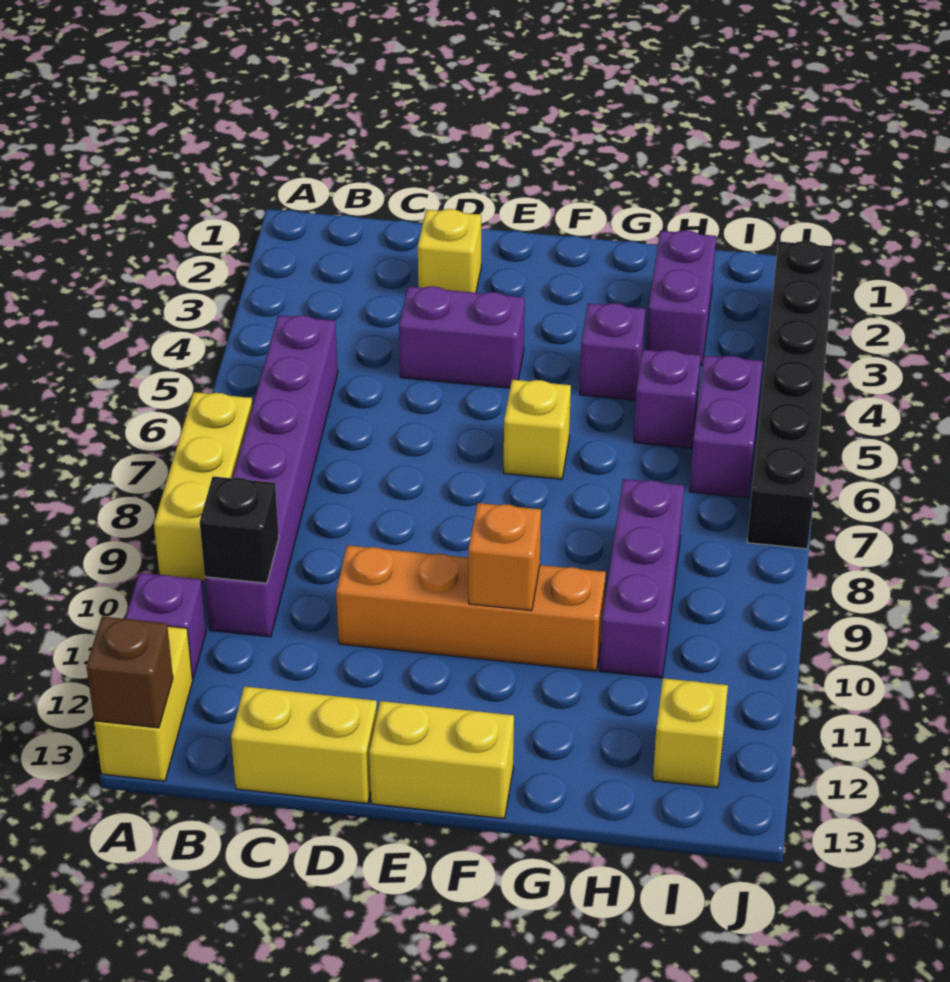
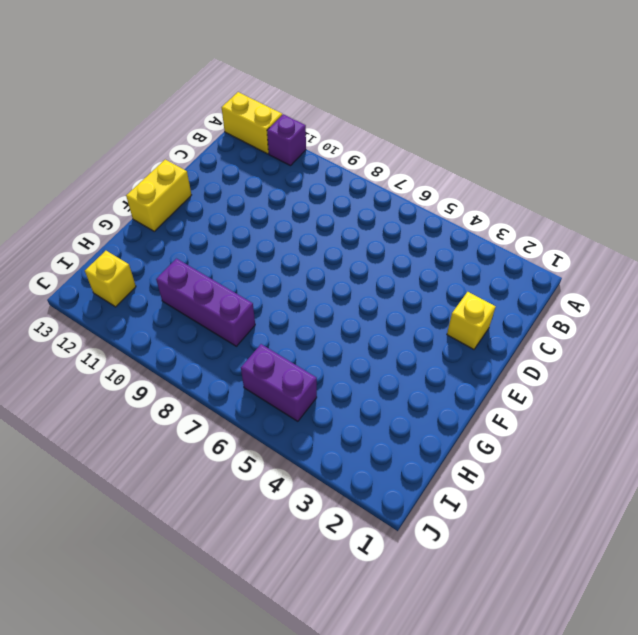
none -> yellow 1x3 brick [154,392,253,581]
none -> purple 1x6 brick [205,315,338,637]
none -> yellow 1x2 brick [231,686,377,804]

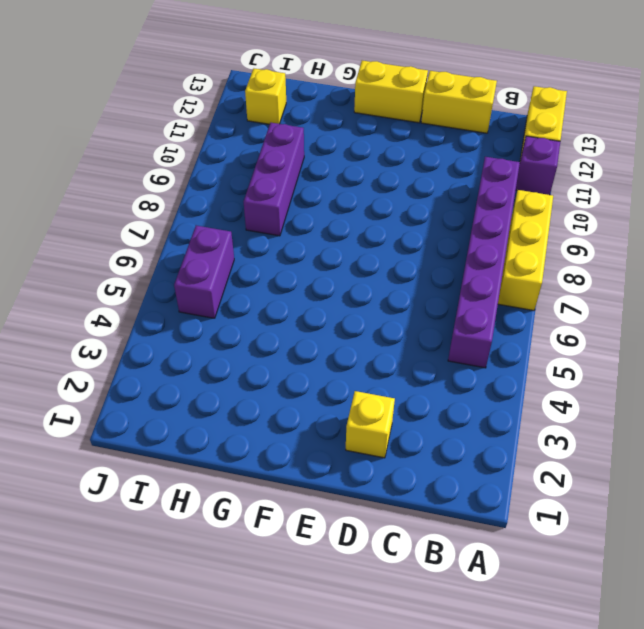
none -> purple 1x2 brick [399,286,525,388]
none -> orange 1x4 brick [336,545,606,671]
none -> yellow 1x1 brick [504,380,571,479]

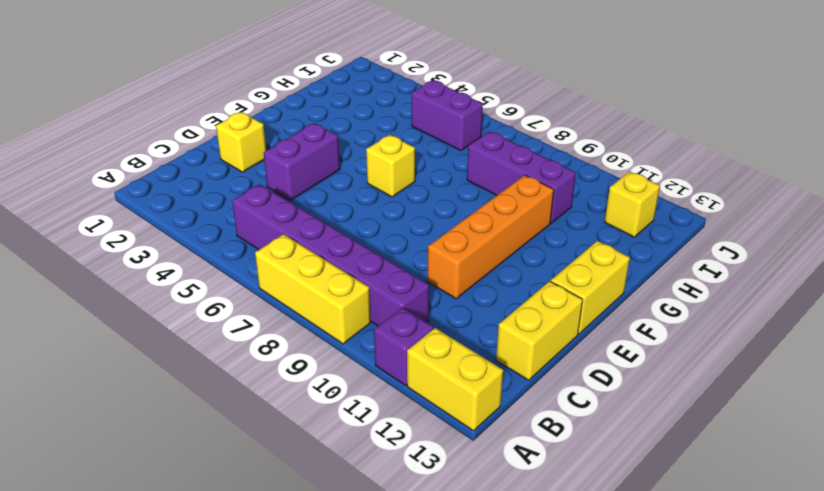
none -> purple 1x1 brick [579,303,645,400]
none -> purple 1x2 brick [646,230,716,365]
none -> purple 1x1 brick [634,350,701,448]

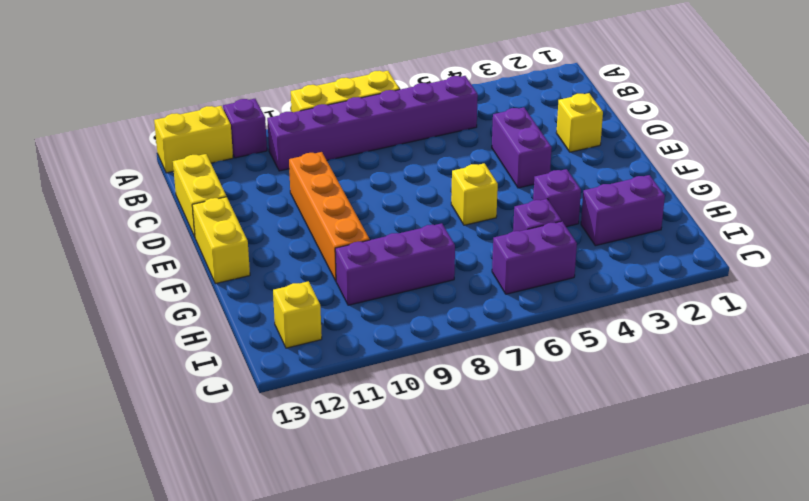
none -> black 1x6 brick [747,241,835,549]
none -> brown 1x1 brick [86,616,173,728]
none -> black 1x1 brick [200,477,279,583]

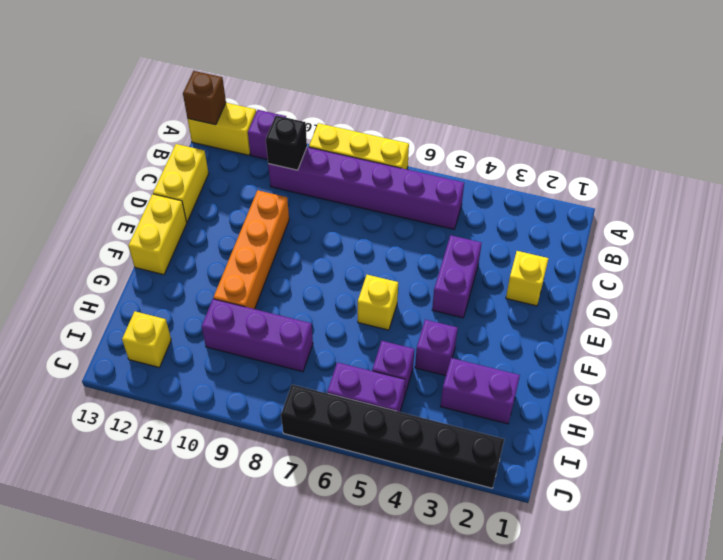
none -> orange 1x1 brick [468,503,541,611]

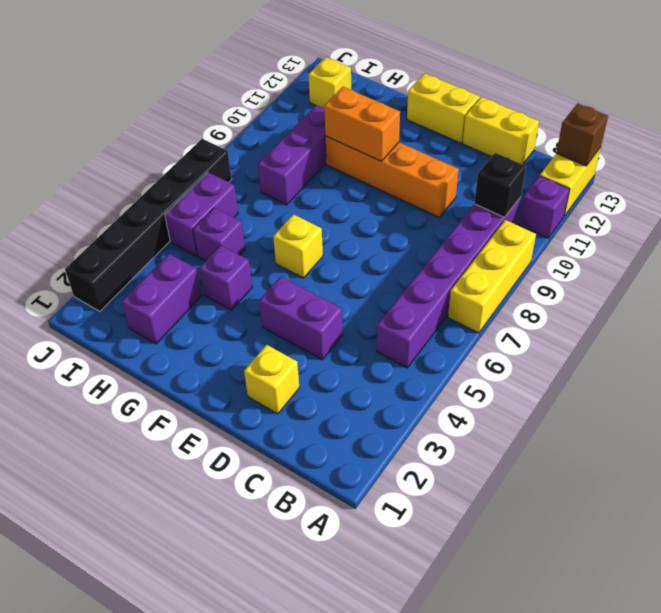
orange 1x2 brick [324,87,400,161] -> orange 1x1 brick [468,503,541,611]

